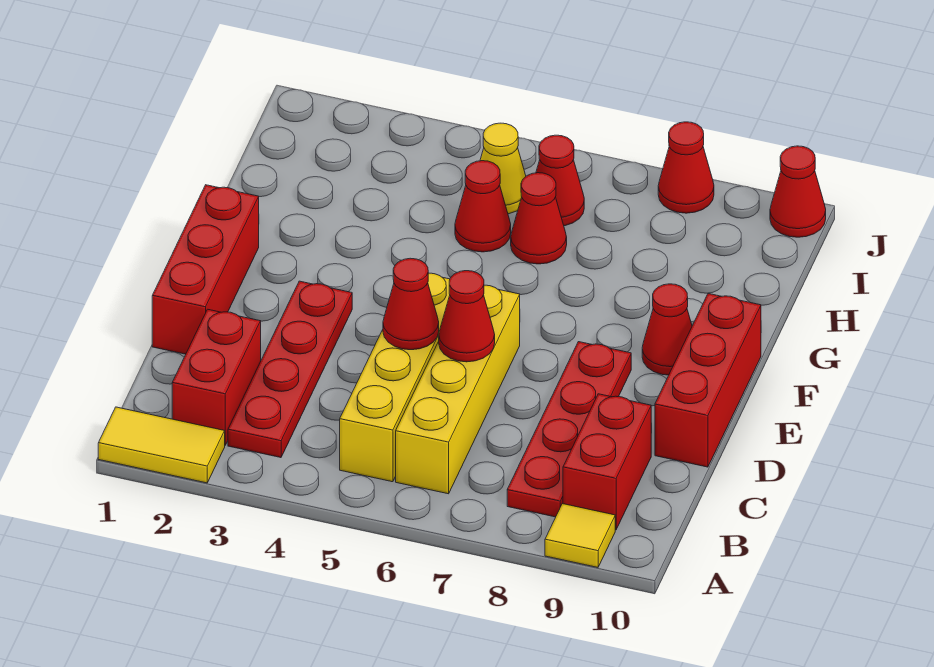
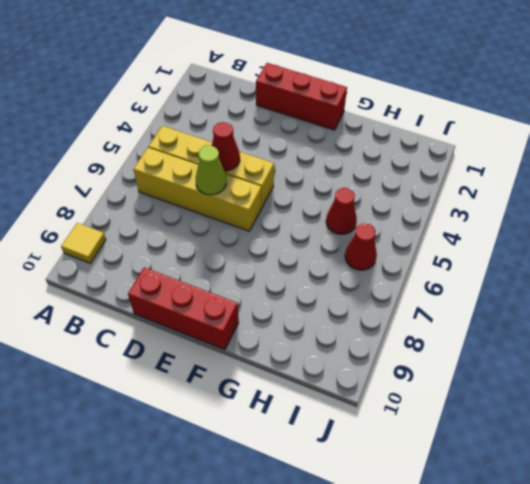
lime 1x1 cone [196,146,227,195] -> red 1x1 cone [439,271,495,362]
none -> yellow 1x2 tile [98,407,225,483]
none -> red 1x2 brick [172,309,261,445]
none -> red 1x4 plate [228,281,352,458]

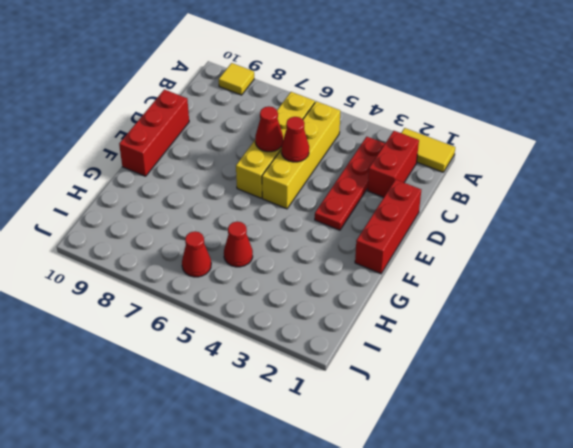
none -> red 1x4 plate [507,342,631,517]
none -> red 1x2 brick [563,394,651,530]
none -> red 1x1 cone [642,284,692,375]

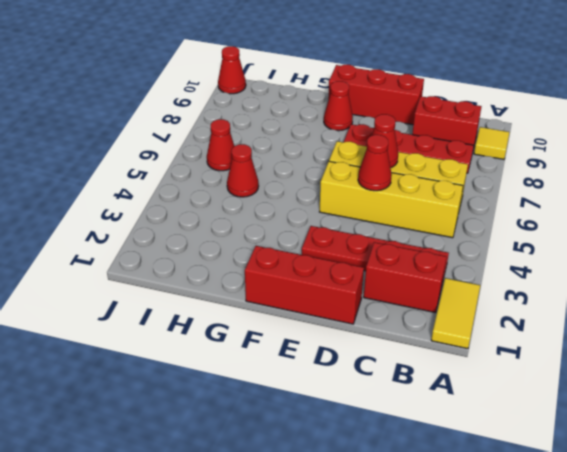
none -> red 1x1 cone [511,173,567,264]
none -> yellow 1x1 cone [480,123,526,214]
none -> red 1x1 cone [658,122,714,213]

